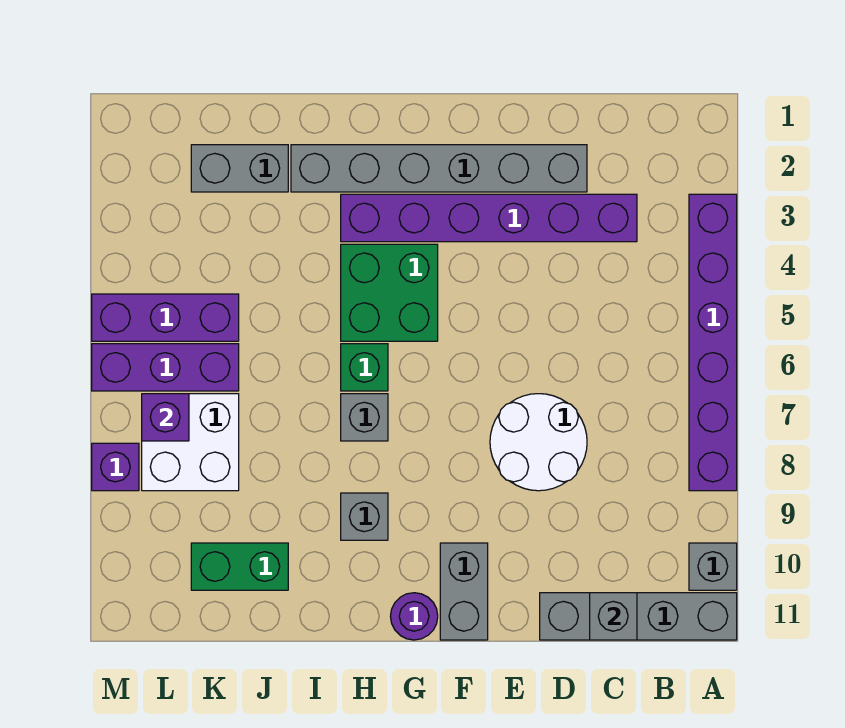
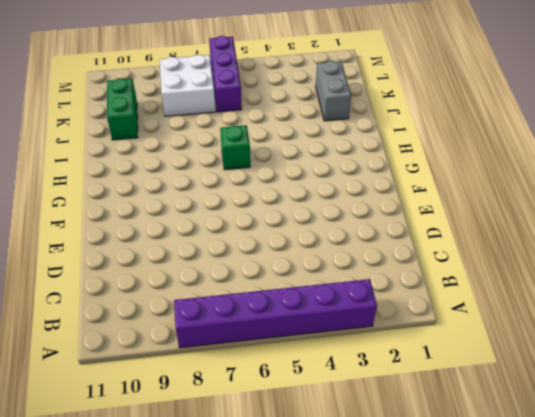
none -> grey 1x1 brick [689,543,737,590]
none -> grey 1x4 brick [540,593,737,640]
none -> purple 1x6 brick [341,194,637,242]

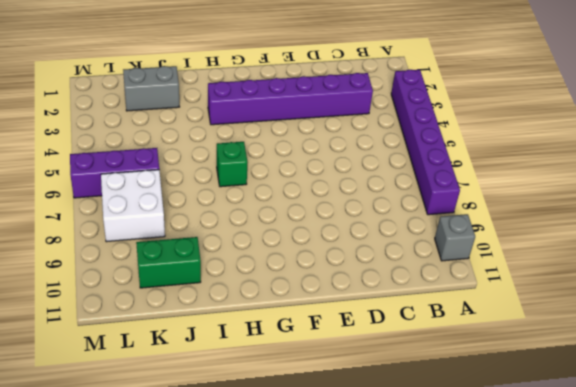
none -> grey 1x4 brick [540,593,737,640]
none -> grey 1x6 brick [291,145,587,192]
none -> white 2x2 round brick [490,394,587,491]

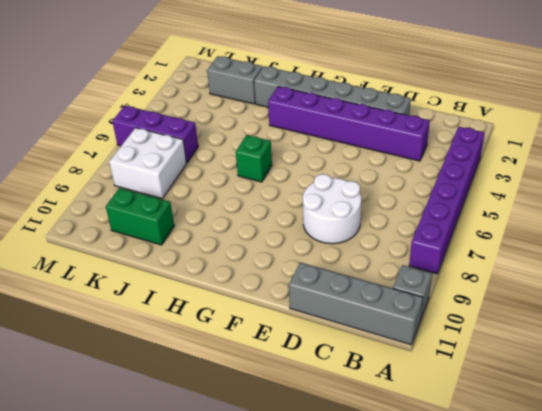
none -> grey 1x2 brick [440,543,488,640]
none -> green 2x2 brick [341,244,438,341]
none -> purple 1x1 round brick [390,593,438,640]

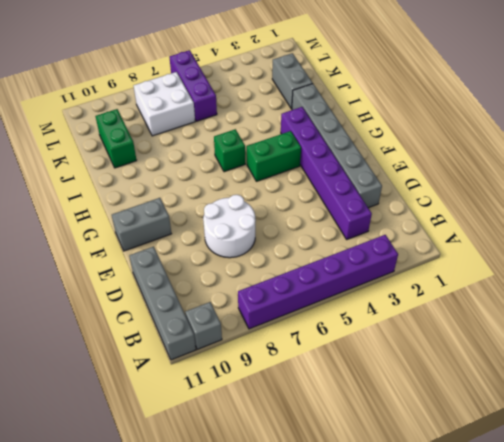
green 1x2 brick [247,131,301,181] -> green 2x2 brick [341,244,438,341]
none -> purple 1x1 round brick [390,593,438,640]
none -> grey 1x1 brick [341,394,388,441]
none -> grey 1x1 brick [341,493,388,540]

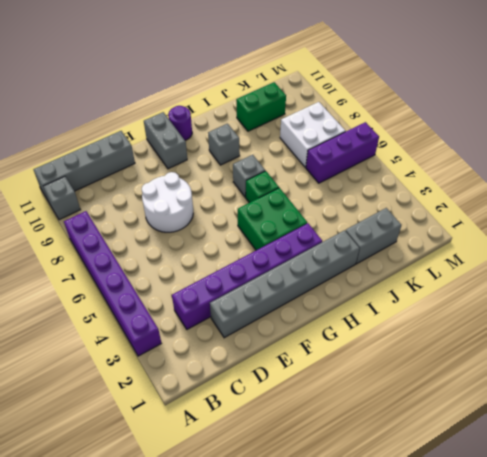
none -> purple 1x3 brick [92,294,239,341]
none -> purple 1x1 brick [92,443,139,491]
none -> grey 1x1 brick [590,593,637,640]

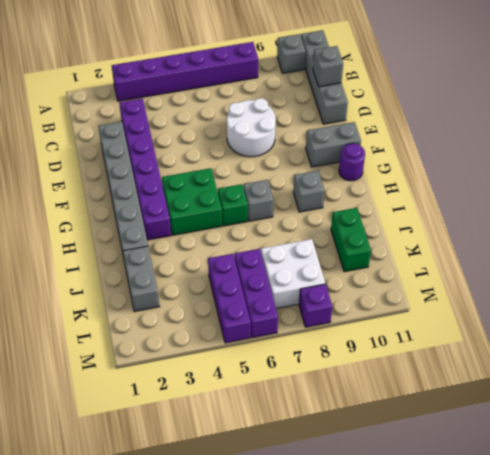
none -> purple 1x1 brick [142,394,189,441]

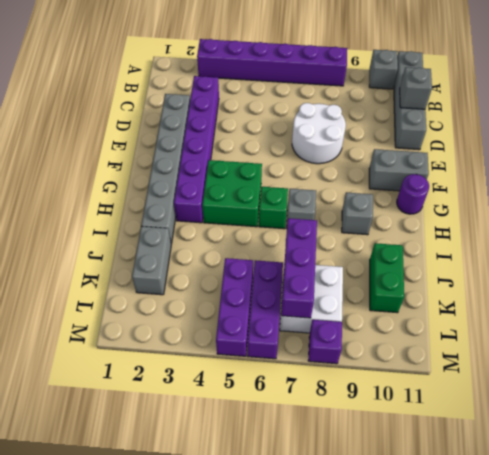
purple 1x3 brick [281,218,317,318] -> purple 1x1 brick [142,394,189,441]

